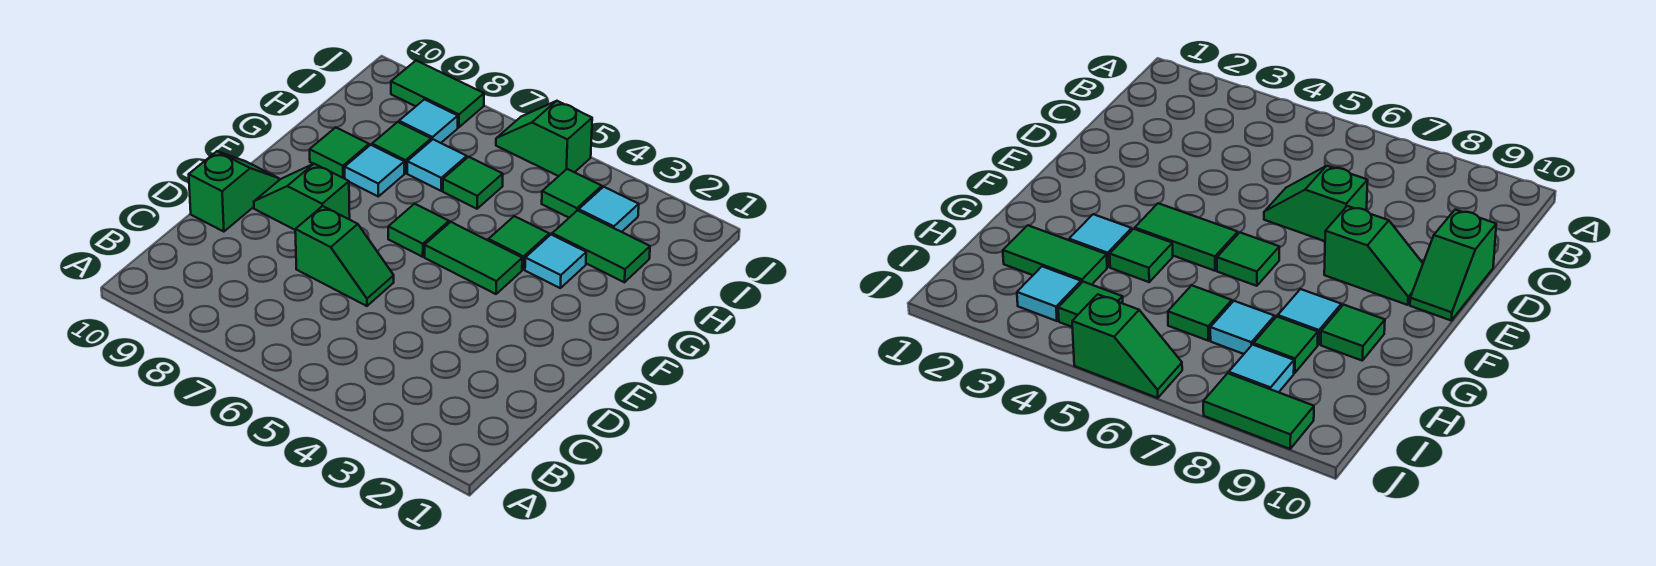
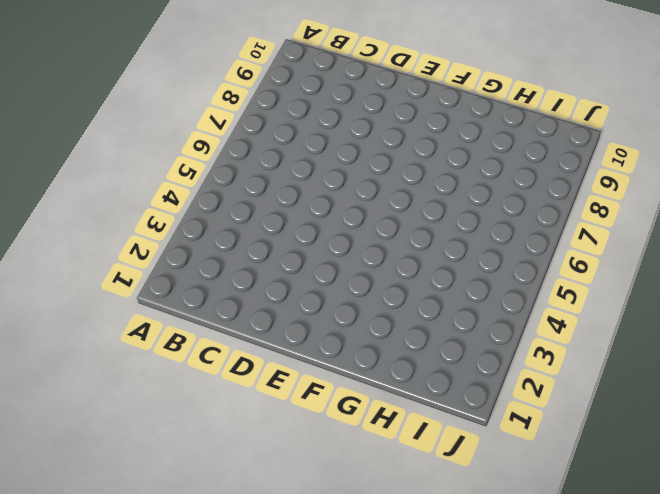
none -> green 1x2 slope [295,206,394,306]
none -> green 1x2 slope [189,151,279,232]
none -> green 1x2 slope [254,164,350,230]

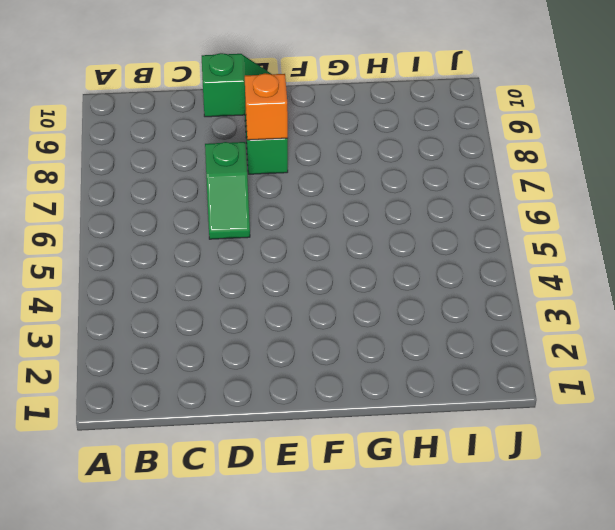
orange 1x1 brick [245,73,288,140] -> none
none -> green 1x2 tile [425,222,522,294]
none -> green 1x1 tile [388,204,449,257]
none -> cyan 1x1 tile [525,235,586,288]

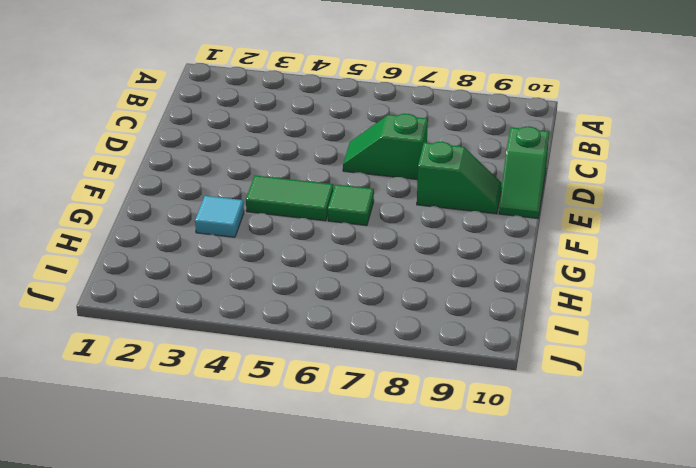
none -> green 1x1 tile [489,216,549,269]
none -> cyan 1x1 tile [345,145,404,196]
none -> green 1x1 tile [310,127,369,178]

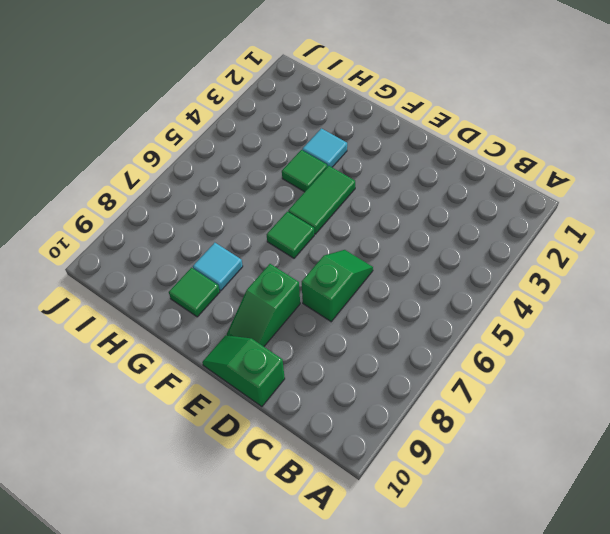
none -> green 1x2 tile [552,210,650,282]
none -> green 1x1 tile [443,157,503,209]
none -> cyan 1x1 tile [407,139,467,191]

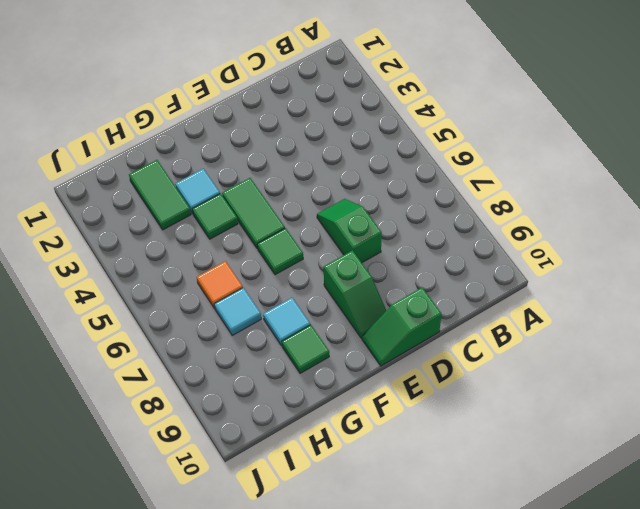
orange 1x1 tile [197,261,243,308] -> green 1x1 tile [443,157,503,209]
none -> green 1x1 tile [372,122,431,173]
none -> cyan 1x1 tile [579,187,639,232]
none -> green 1x1 tile [542,169,602,218]

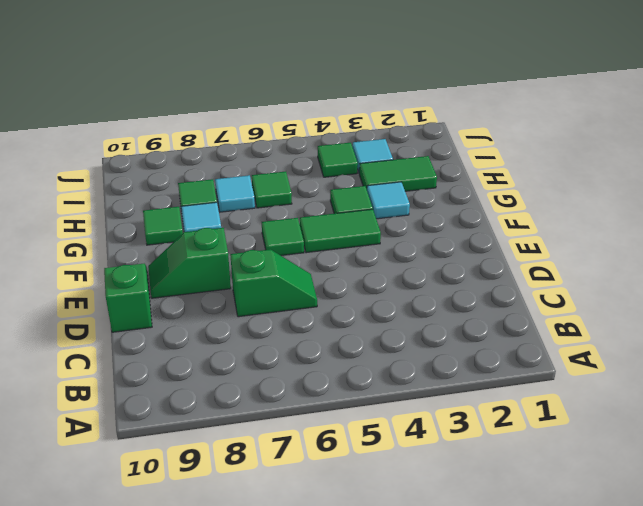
none -> cyan 1x1 tile [399,99,458,143]
none -> green 1x2 slope [496,101,592,176]
none -> green 1x2 tile [391,61,484,127]

